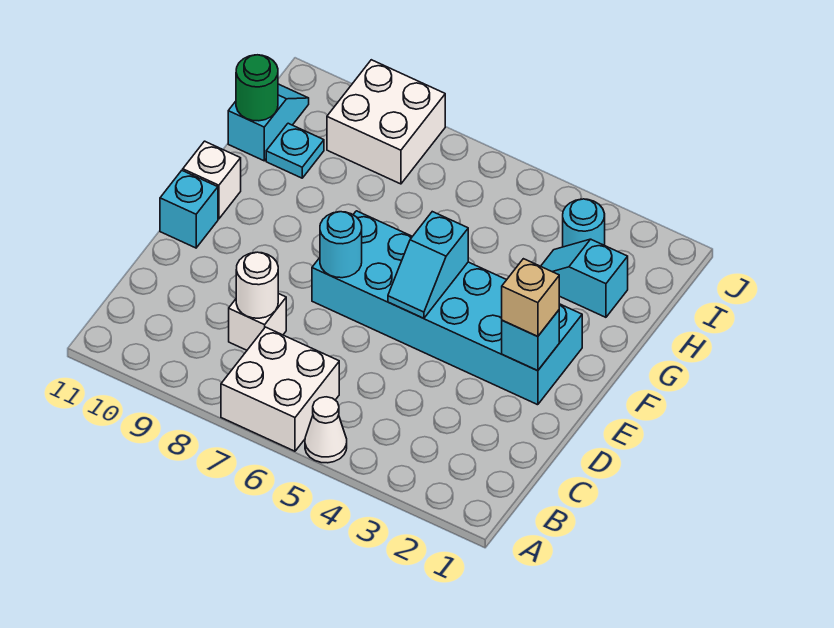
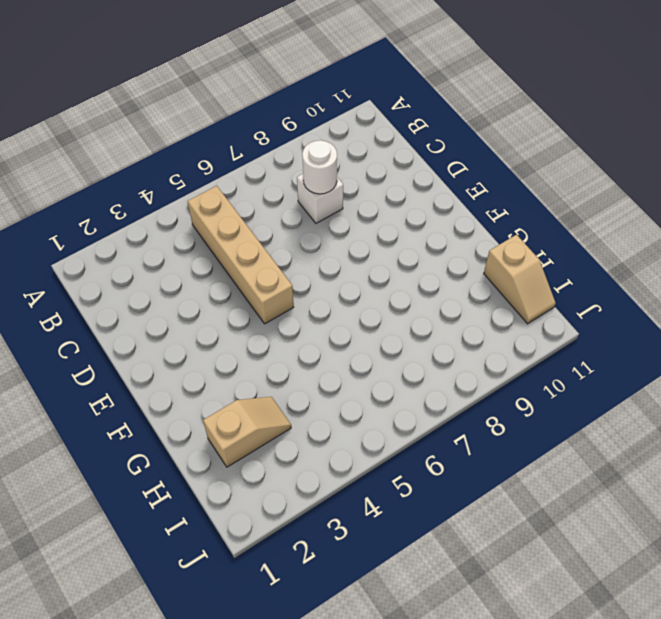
tan 1x4 brick [188,186,294,324] -> cyan 2x6 brick [312,211,582,405]
tan 1x2 slope [203,397,291,467] -> cyan 1x2 slope [541,239,628,317]
tan 1x2 slope [484,235,556,324] -> cyan 1x2 slope [228,84,309,161]
none -> white 1x1 cone [305,397,347,463]
none -> white 2x2 brick [221,327,339,451]
none -> cyan 1x1 brick [160,170,218,248]

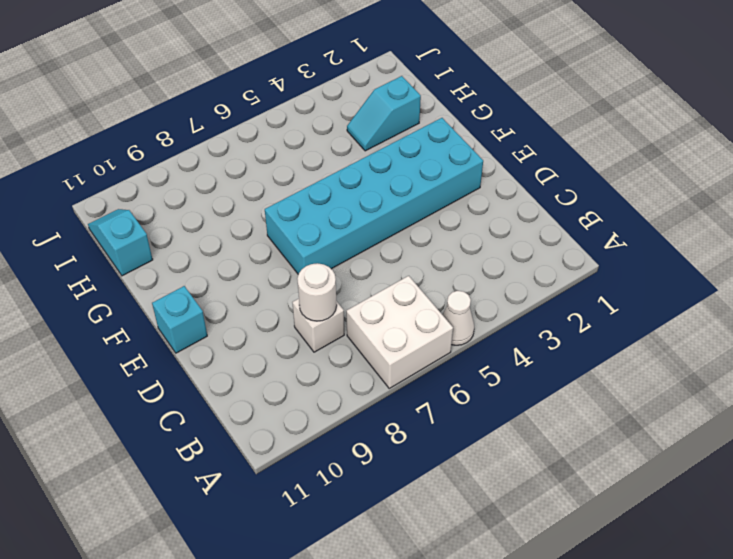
none -> white 1x1 brick [183,141,241,219]
none -> cyan 1x1 plate [266,123,324,178]
none -> cyan 1x1 round brick [563,199,605,247]

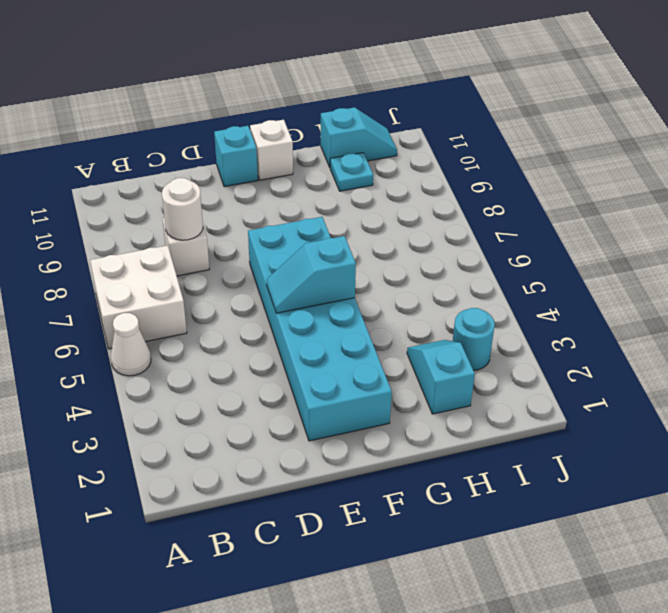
none -> white 2x2 brick [327,60,445,184]
none -> cyan 1x1 brick [502,310,559,371]
none -> cyan 1x1 round brick [320,212,362,278]

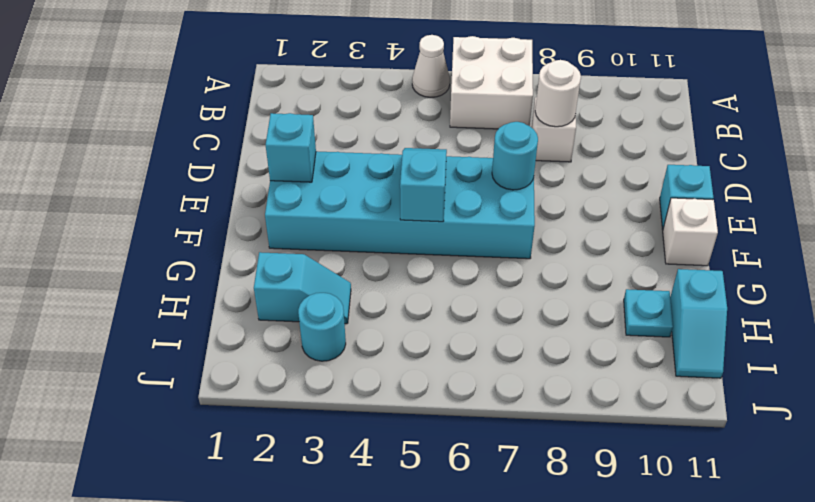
none -> white 2x2 brick [327,60,445,184]
none -> green 1x1 round brick [236,55,278,121]
none -> tan 1x1 brick [502,259,559,337]

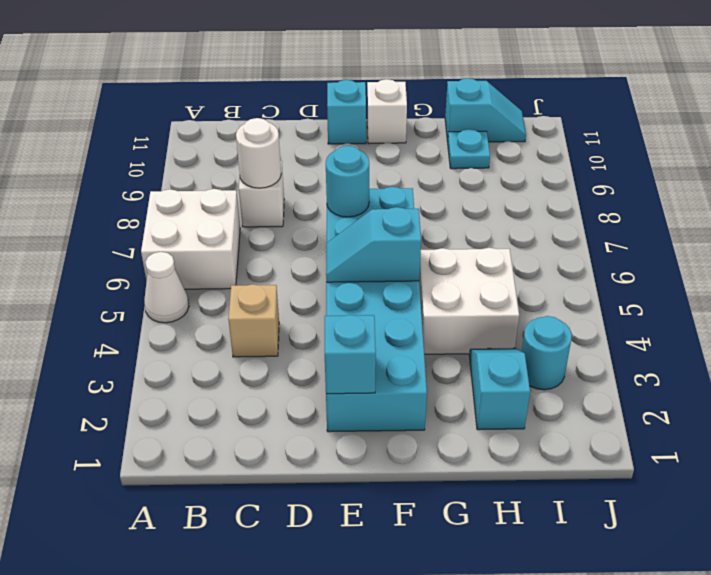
tan 1x1 brick [228,284,279,357] -> tan 1x1 brick moved to [502,259,559,337]
white 2x2 brick [419,248,519,354] -> white 2x2 brick moved to [327,60,445,184]
none -> green 1x1 round brick [236,55,278,121]

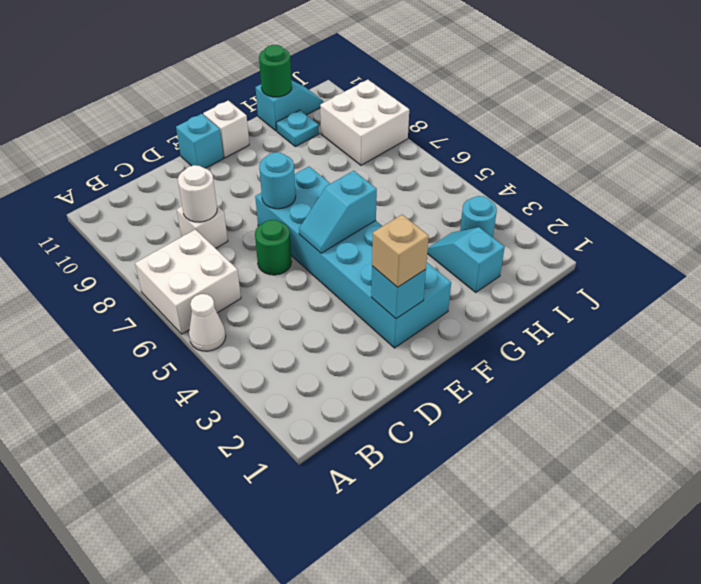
green 1x1 round brick [255,220,292,275] -> none

